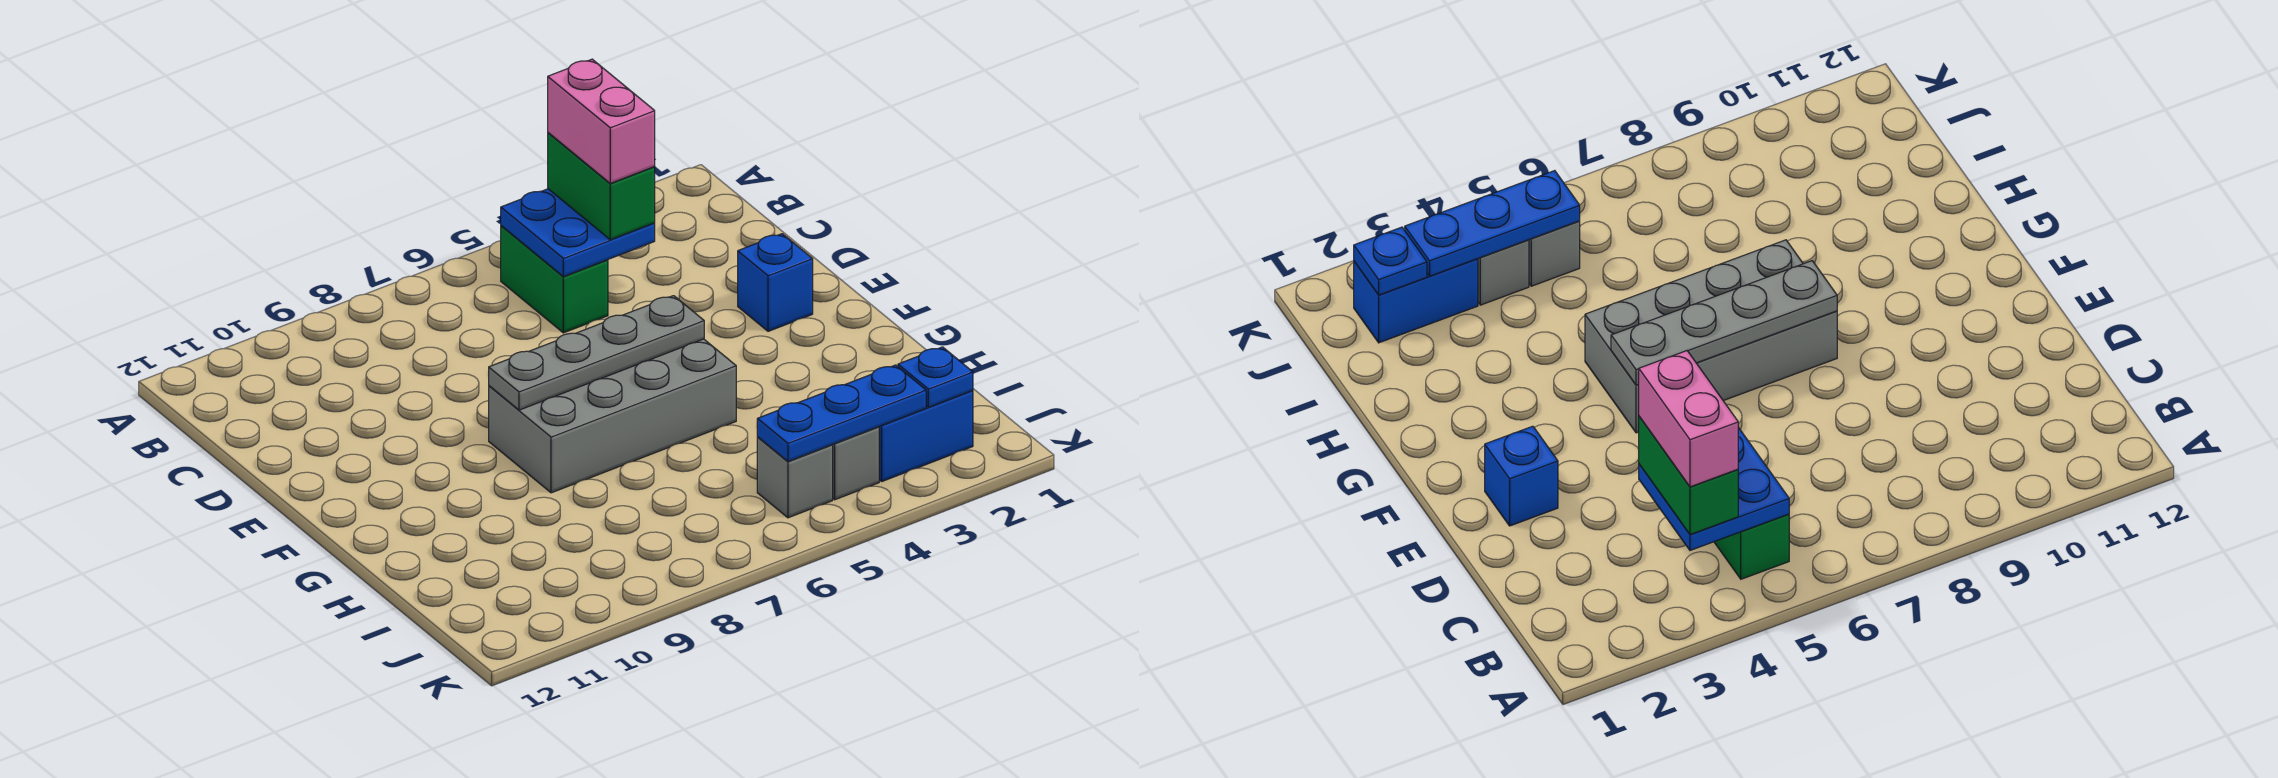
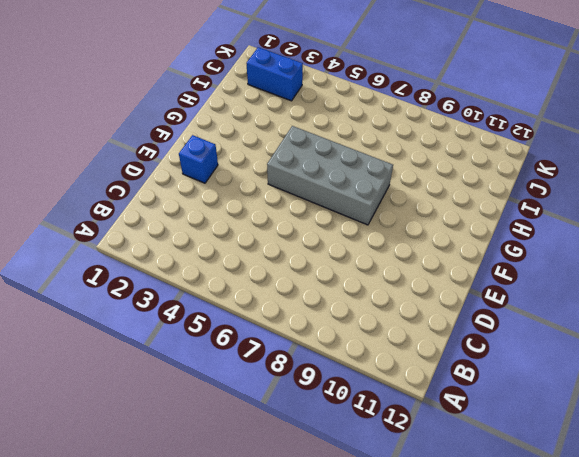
none -> green 1x2 brick [501,226,608,333]
none -> grey 1x1 brick [832,427,879,500]
none -> grey 1x1 brick [757,437,833,518]

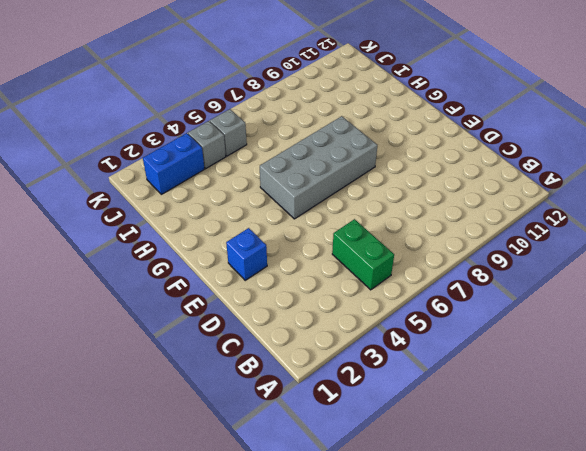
none -> blue 2x2 plate [501,189,655,277]
none -> grey 1x4 plate [489,296,704,410]
none -> blue 1x1 plate [898,347,973,407]

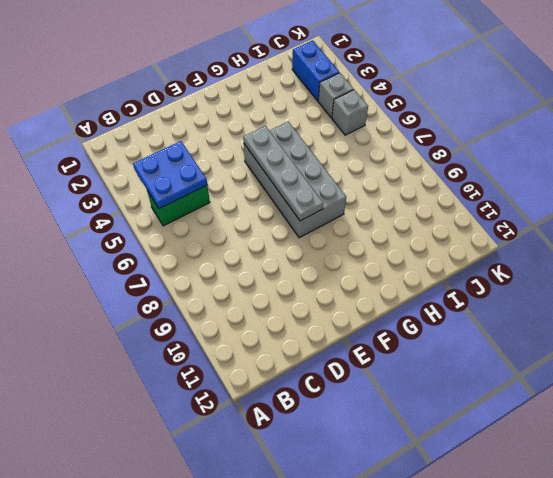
none -> blue 1x1 brick [738,234,813,331]
none -> blue 1x1 plate [898,347,973,407]
none -> blue 1x3 plate [757,365,926,461]

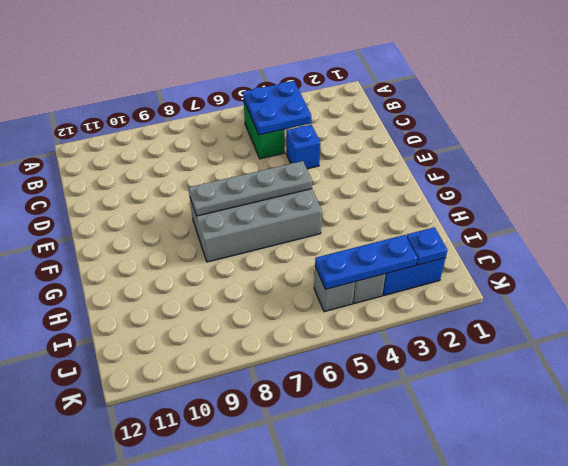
blue 1x1 brick [286,125,320,169] -> blue 1x1 brick moved to [738,234,813,331]
none -> green 1x2 brick [548,133,655,240]
none -> pink 1x2 brick [548,59,655,183]

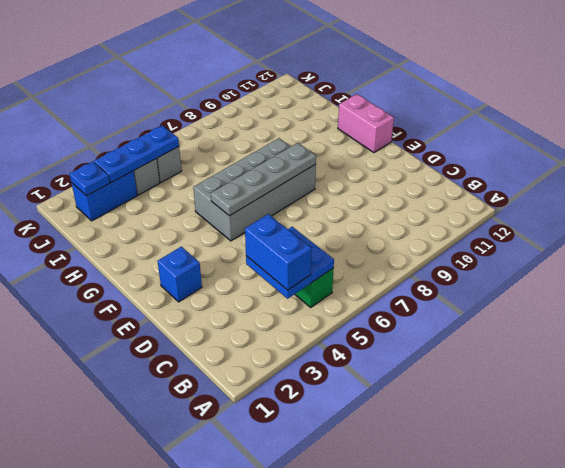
blue 1x2 brick [245,214,312,290] -> green 1x2 brick [548,133,655,240]
pink 1x2 brick [338,94,394,153] -> pink 1x2 brick moved to [548,59,655,183]

